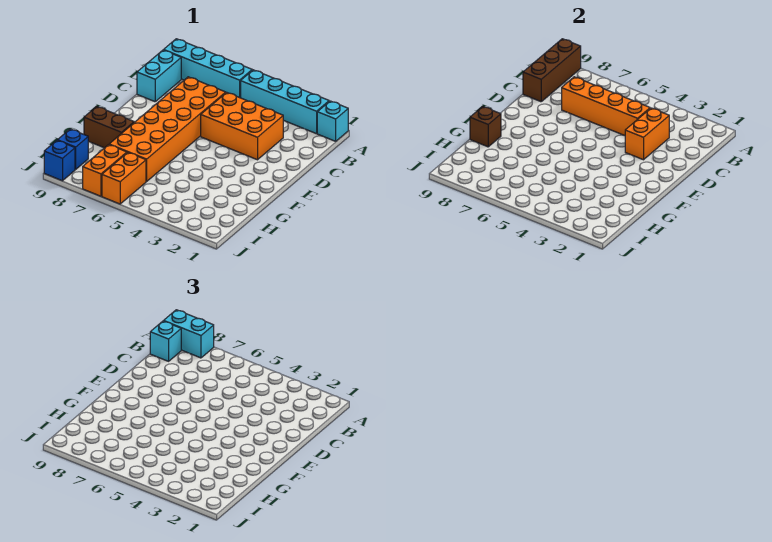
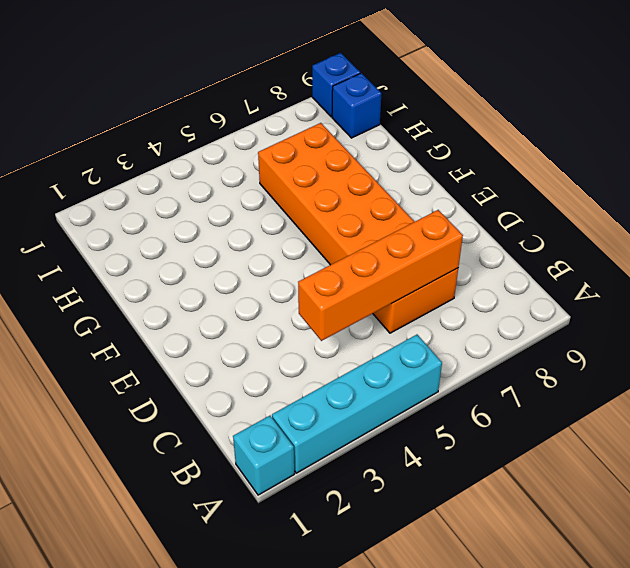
none -> cyan 1x4 brick [164,39,252,98]
none -> cyan 1x2 brick [137,50,181,102]
none -> orange 2x3 brick [201,92,283,160]

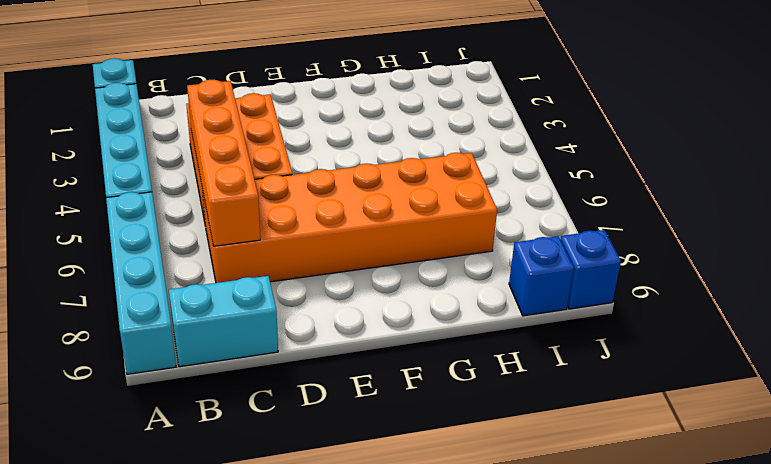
none -> brown 1x2 brick [84,107,134,148]
none -> orange 1x2 brick [102,153,146,204]
none -> orange 1x2 brick [83,145,127,196]

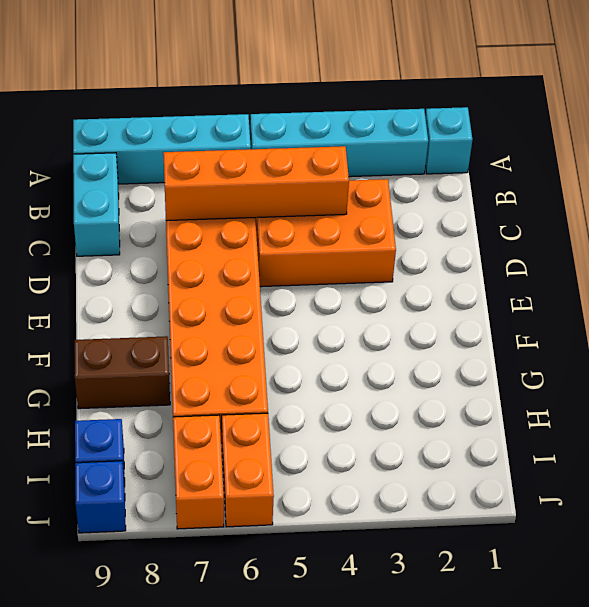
none -> brown 1x3 brick [523,39,581,102]
none -> orange 1x2 brick [625,108,669,160]
none -> brown 1x1 brick [470,107,501,147]

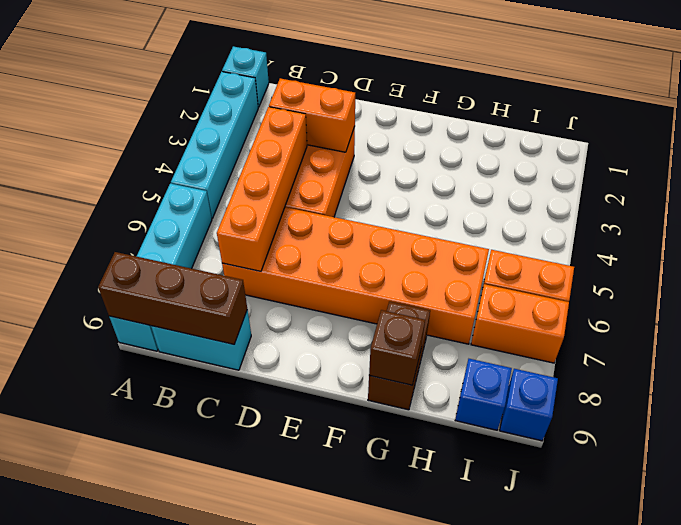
none -> cyan 1x2 brick [164,310,214,358]
none -> cyan 1x1 brick [150,321,181,361]

